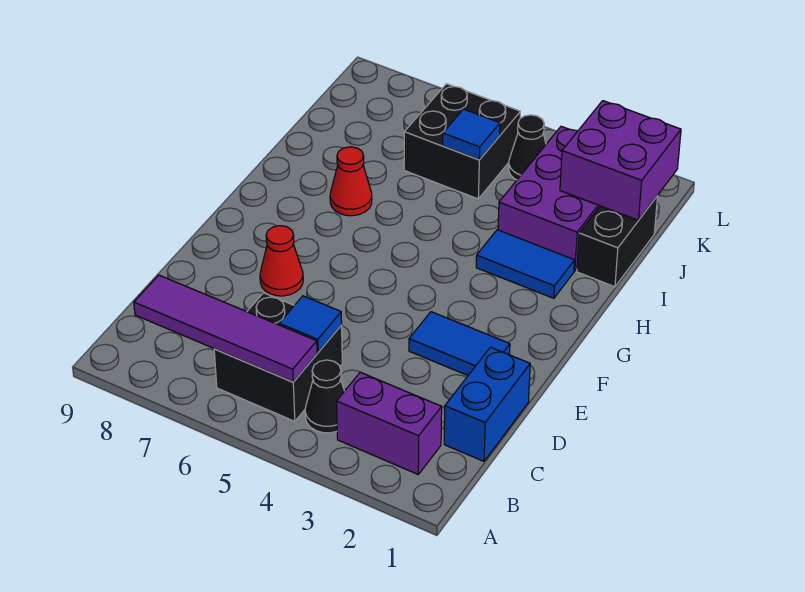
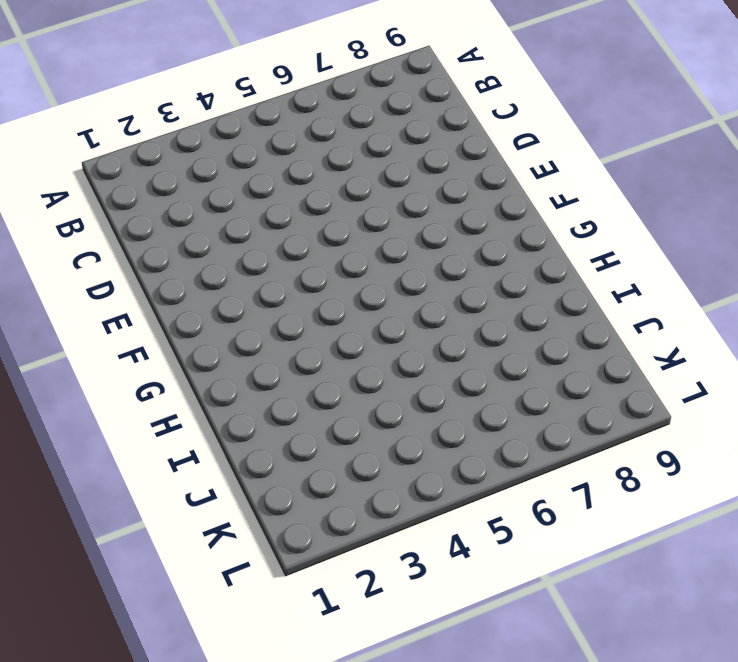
none -> purple 1x2 brick [337,372,442,474]
none -> black 1x1 cone [305,360,344,433]
none -> black 2x2 brick [214,293,342,421]

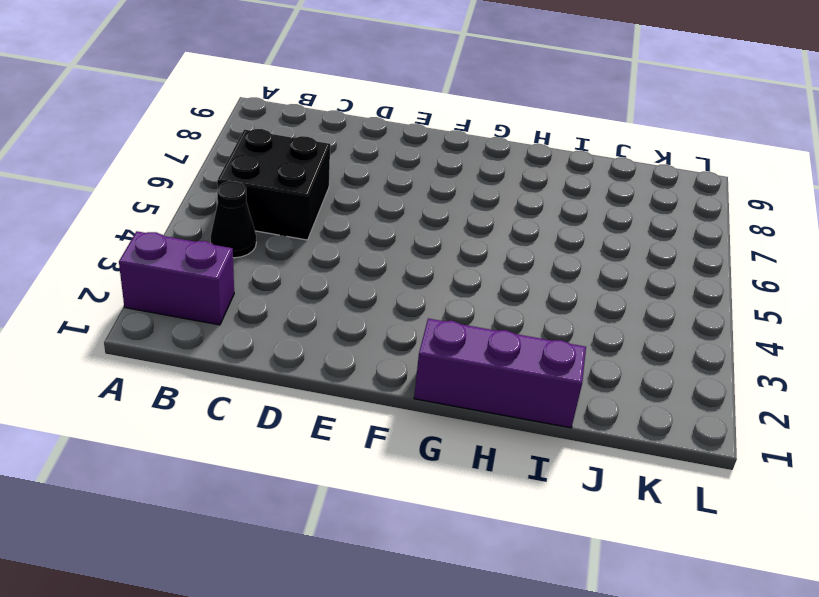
purple 1x2 brick [119,231,234,325] -> purple 1x2 brick turned to [337,372,442,474]
purple 1x3 brick [414,319,586,428] -> black 1x2 brick [577,196,658,287]
none -> blue 1x2 brick [444,347,530,461]
none -> blue 1x2 tile [409,312,510,375]
none -> red 1x1 cone [260,226,303,296]

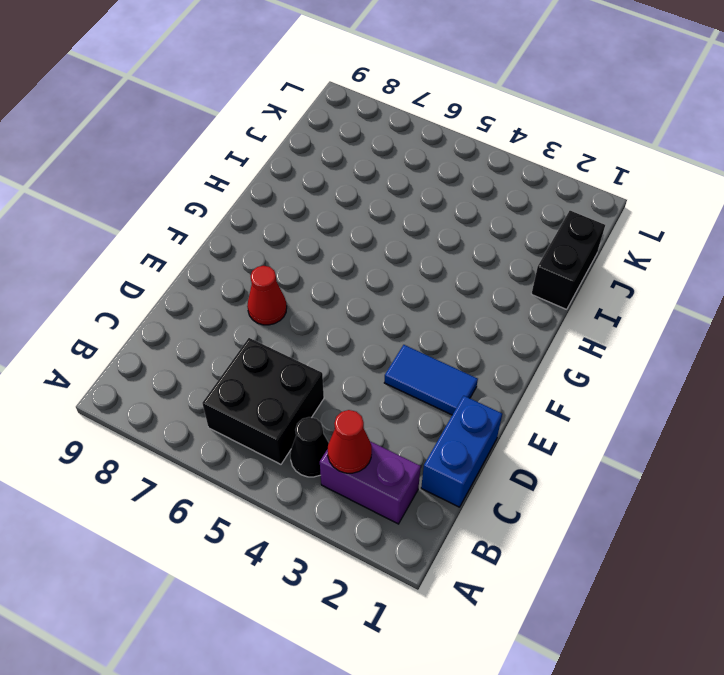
red 1x1 cone [328,410,372,473] -> red 1x1 cone moved to [330,147,372,216]
none -> blue 1x2 tile [476,230,575,298]
none -> purple 2x3 brick [498,126,600,271]
none -> black 2x2 brick [404,84,520,199]

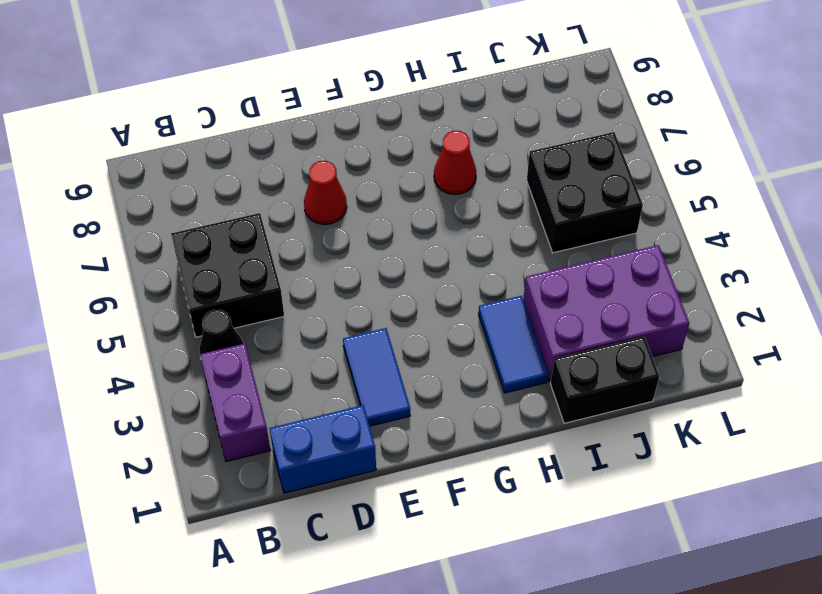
none -> black 1x1 cone [509,115,546,180]
none -> purple 1x4 tile [134,275,317,382]
none -> blue 1x1 tile [279,296,342,352]

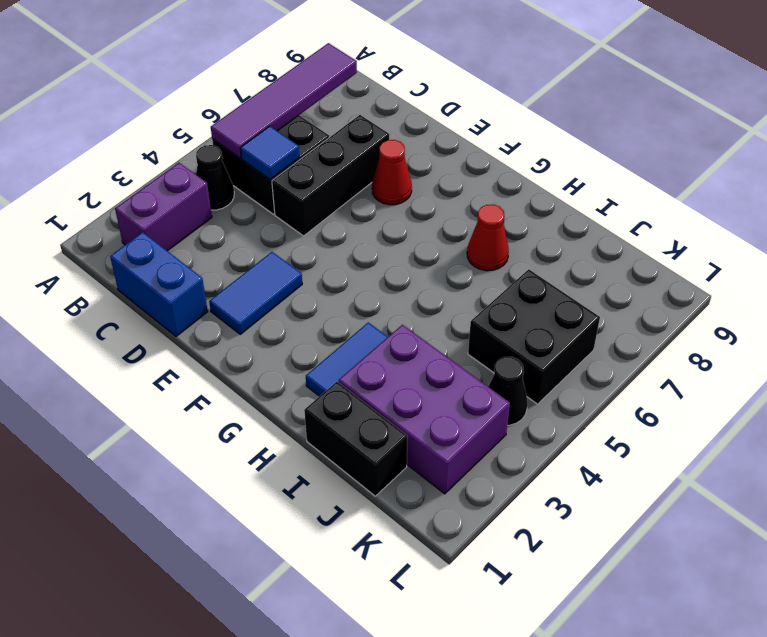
black 1x3 brick [272,115,389,236] -> none
none -> purple 2x2 brick [560,101,681,220]
none -> blue 1x1 tile [443,109,500,160]

